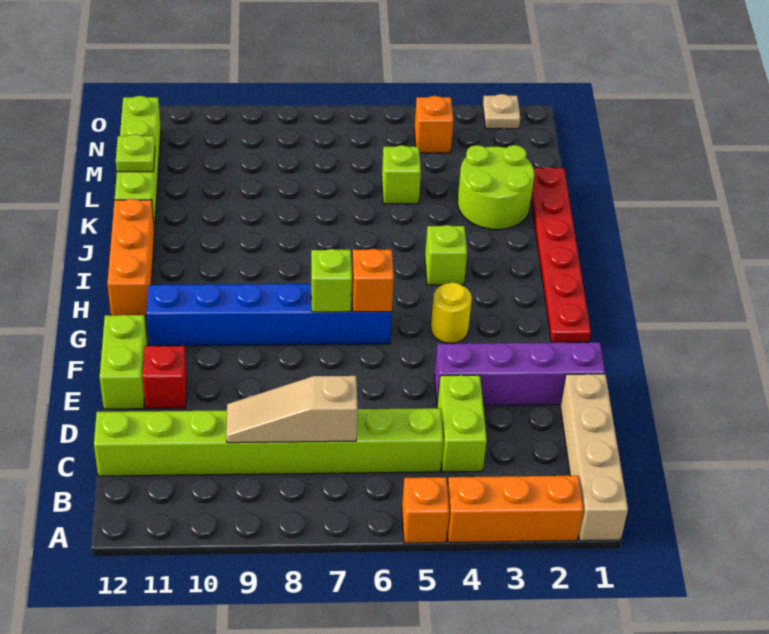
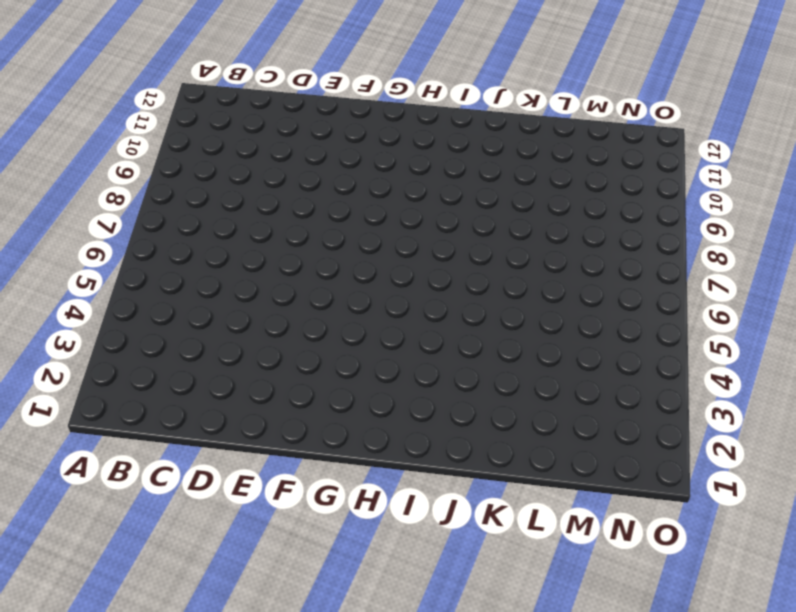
none -> tan 1x4 brick [560,374,628,541]
none -> orange 1x3 brick [447,476,584,543]
none -> orange 1x1 brick [402,477,449,543]

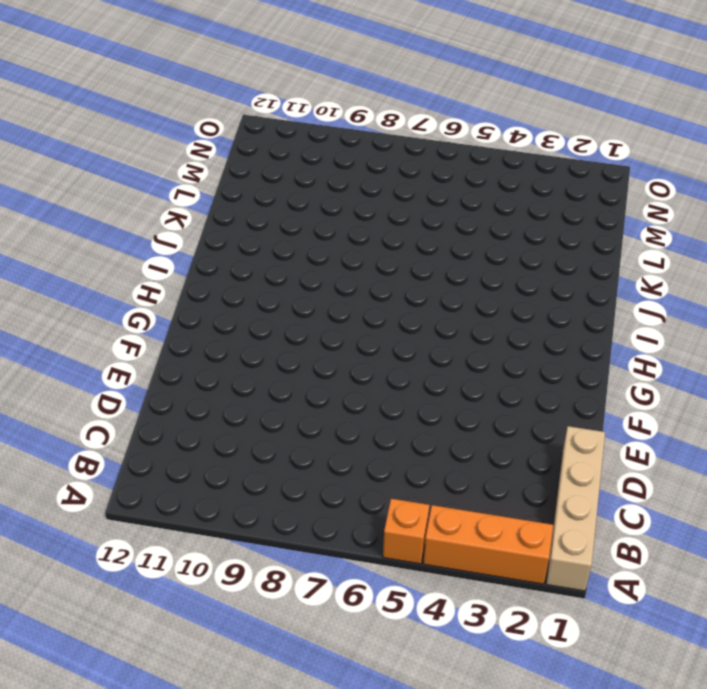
none -> lime 1x2 brick [437,375,487,472]
none -> lime 1x8 brick [94,408,443,476]
none -> purple 1x4 brick [434,342,605,405]

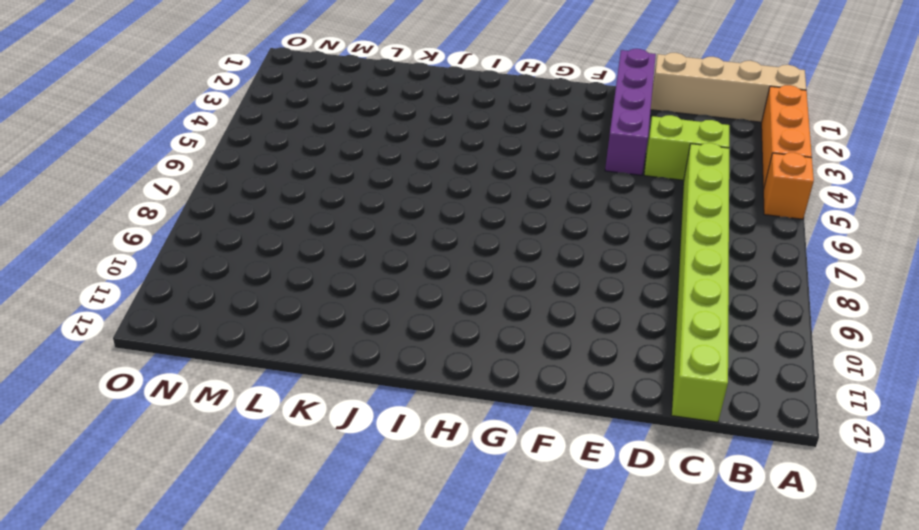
none -> red 1x1 brick [143,346,187,409]
none -> lime 1x2 brick [100,315,147,409]
none -> red 1x6 plate [531,167,591,343]

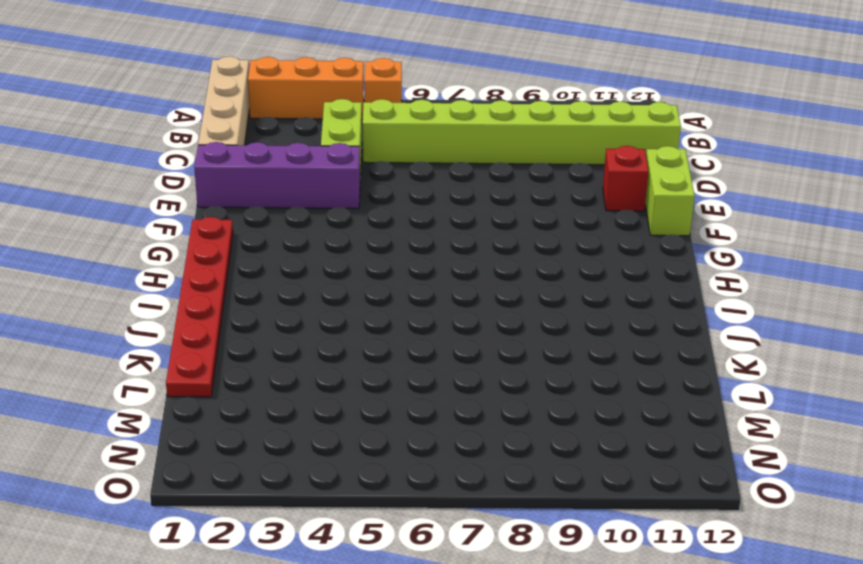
none -> yellow 1x1 round brick [431,282,472,343]
none -> blue 1x6 brick [146,283,392,346]
none -> orange 1x3 brick [107,199,154,316]

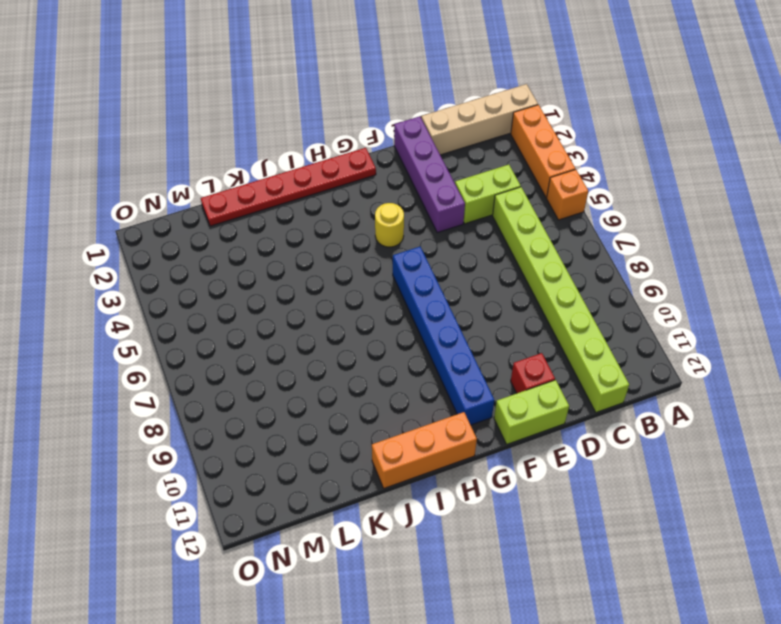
none -> lime 1x1 brick [425,225,467,285]
none -> lime 2x2 round brick [458,145,534,230]
none -> lime 1x4 brick [115,96,161,231]

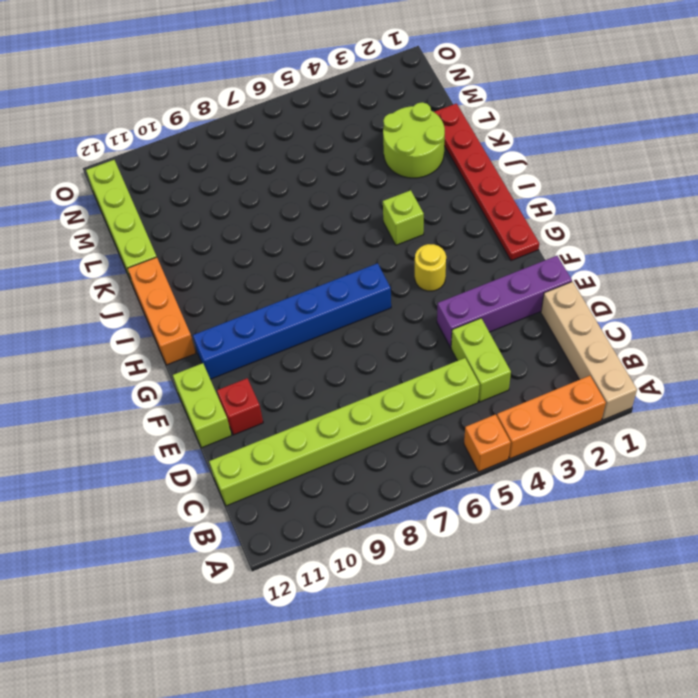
none -> lime 1x1 brick [382,145,421,204]
none -> orange 1x1 brick [414,96,453,153]
none -> tan 1x1 plate [483,94,520,129]

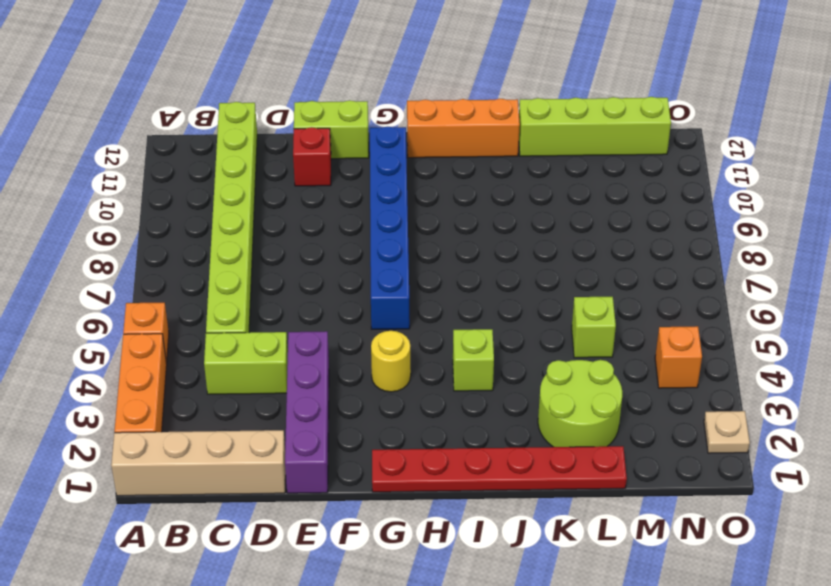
none -> tan 1x3 slope [226,376,358,443]
none -> orange 1x1 brick [352,249,394,312]
none -> lime 1x1 brick [311,249,352,312]

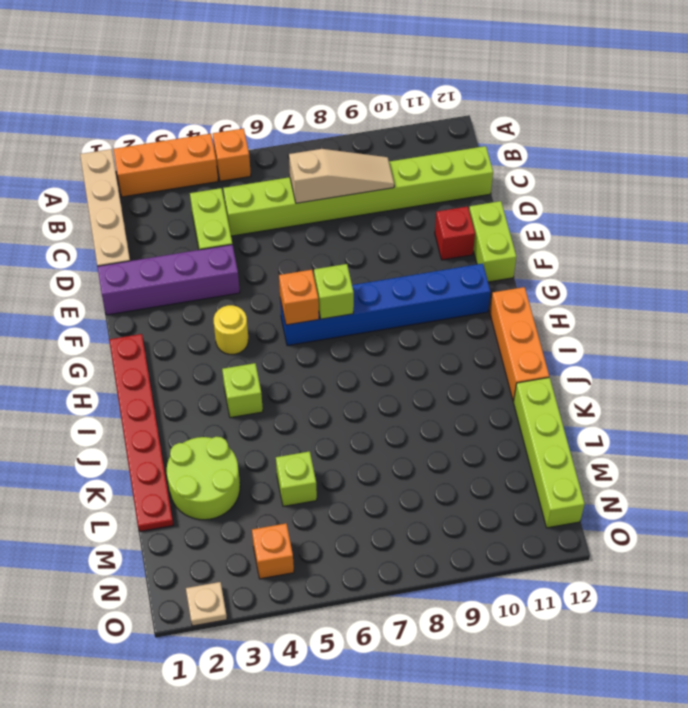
none -> lime 1x1 plate [116,134,155,172]

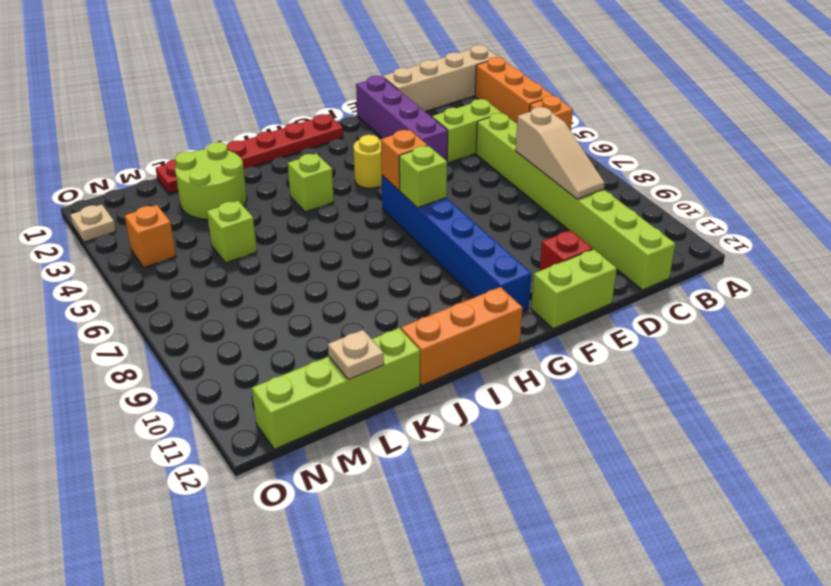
tan 1x1 plate [328,330,384,380] -> lime 1x1 plate [116,134,155,172]

